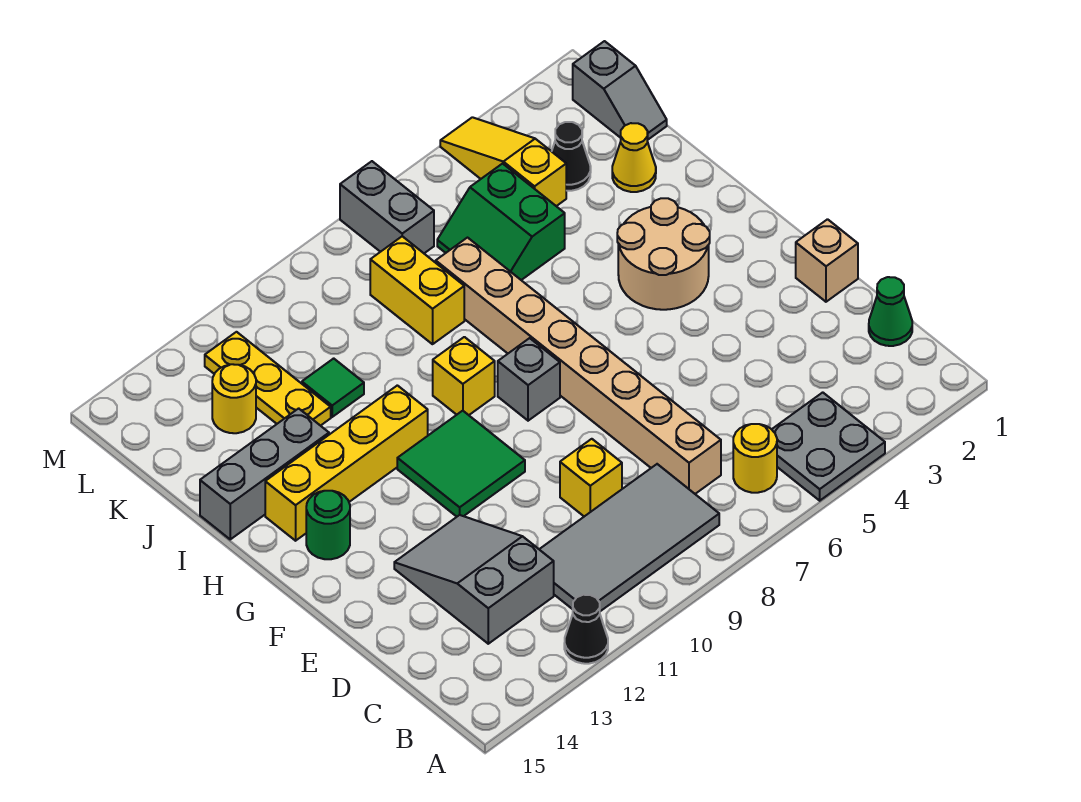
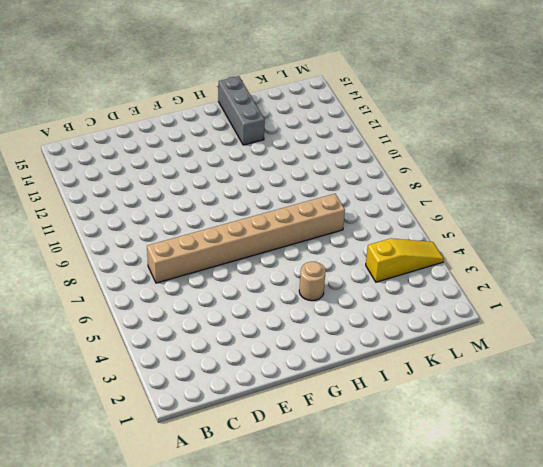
tan 1x1 round brick [299,262,326,301] -> tan 2x2 round brick [617,198,710,310]
none -> grey 2x2 plate [772,392,885,501]
none -> black 1x1 cone [564,595,608,664]
none -> yellow 1x1 round brick [733,424,777,493]

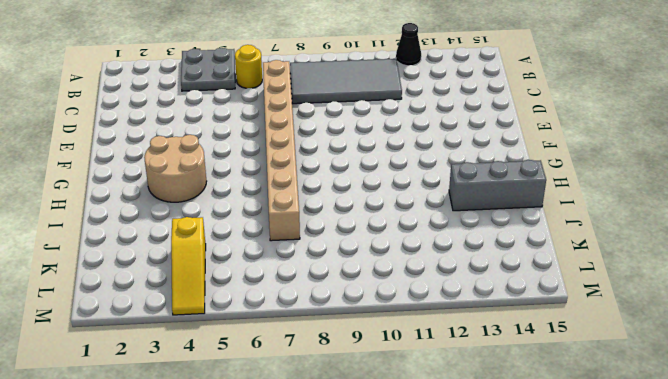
none -> green 1x1 cone [869,277,912,346]
none -> grey 2x3 slope [394,515,554,644]
none -> yellow 1x1 brick [560,439,622,516]

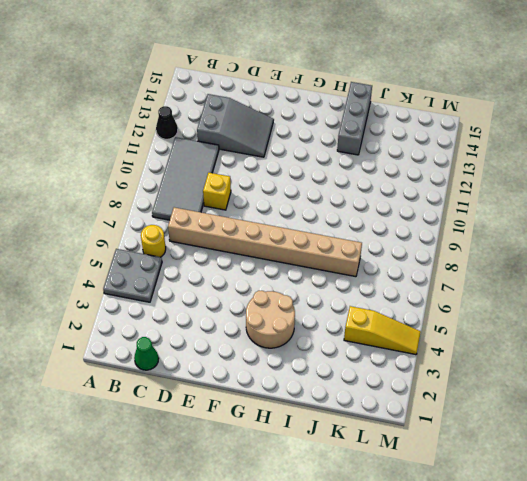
none -> tan 1x1 brick [796,219,858,302]
none -> green 2x2 tile [397,411,525,517]
none -> grey 1x1 brick [498,338,560,421]

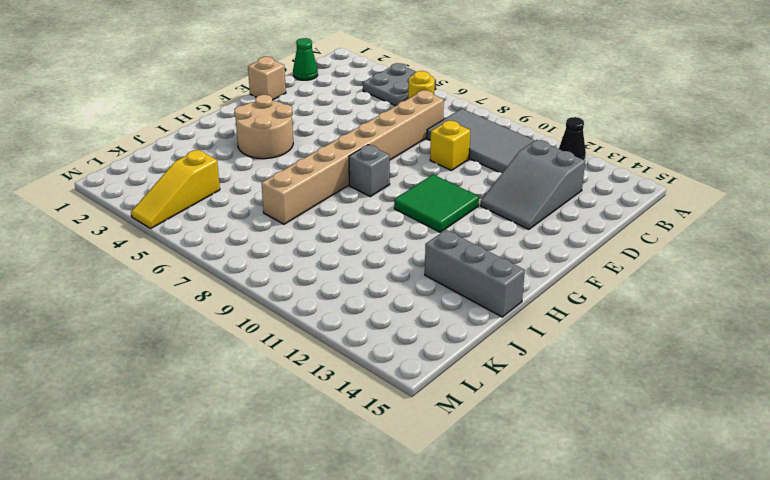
none -> green 1x1 round brick [306,491,350,559]
none -> yellow 1x1 brick [433,337,495,415]
none -> yellow 1x4 brick [265,385,428,541]

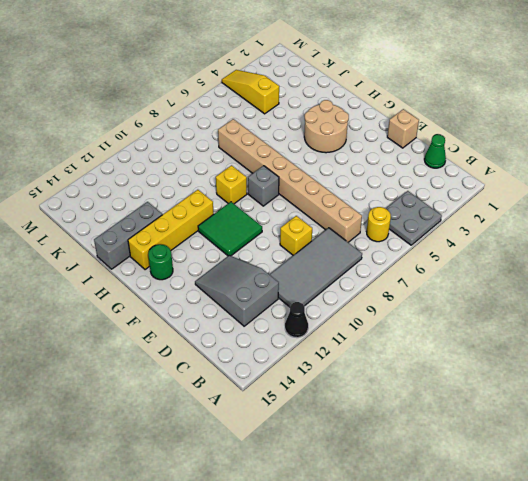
none -> yellow 1x1 cone [612,123,656,192]
none -> green 2x2 slope [437,164,565,280]
none -> yellow 1x2 brick [370,236,464,344]

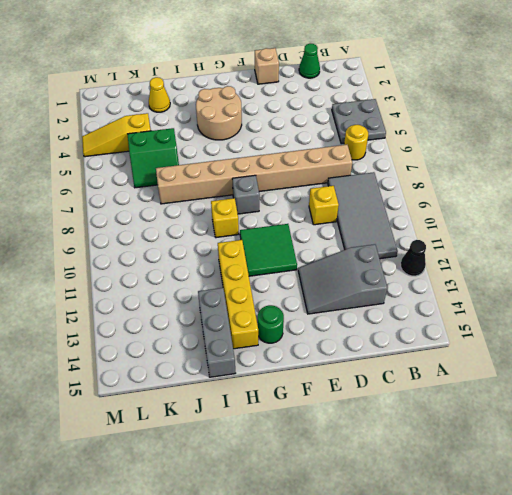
none -> yellow 1x2 brick [370,236,464,344]
none -> green 1x1 tile [302,358,364,417]
none -> yellow 1x3 plate [205,332,331,426]

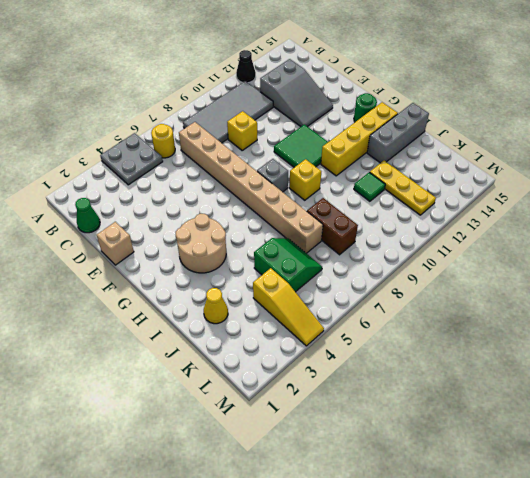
brown 1x2 brick [307,198,358,255] -> yellow 1x2 brick [370,236,464,344]
none -> grey 1x2 slope [573,41,667,140]
none -> black 1x1 cone [552,122,591,191]
none -> yellow 1x1 round brick [212,364,256,433]

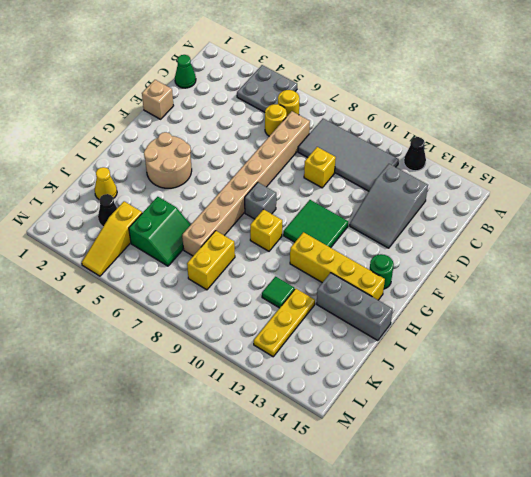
yellow 1x1 round brick [265,104,287,136] -> yellow 1x1 round brick moved to [212,364,256,433]
none -> grey 1x2 slope [573,41,667,140]
none -> grey 1x2 brick [340,161,434,253]

